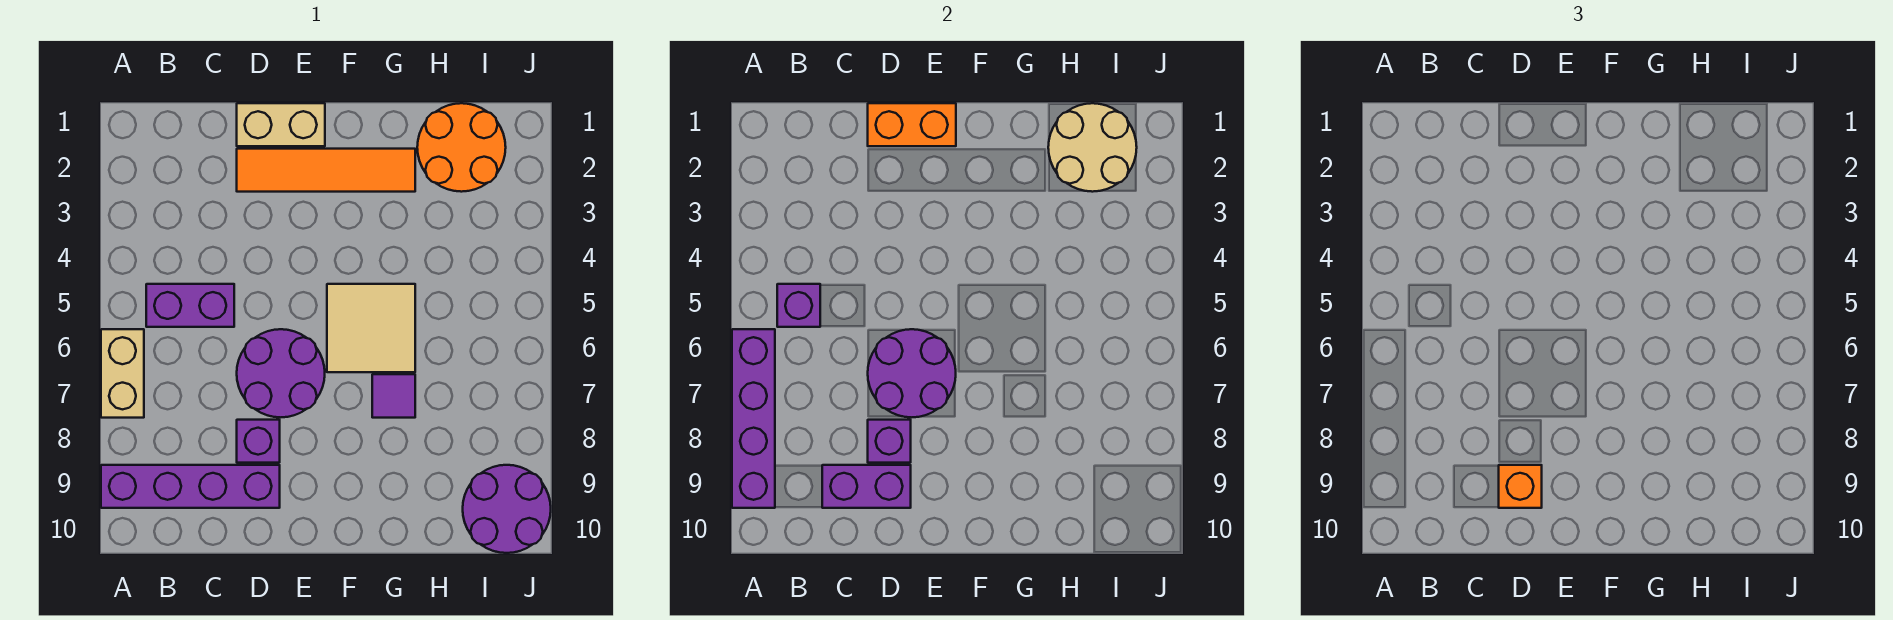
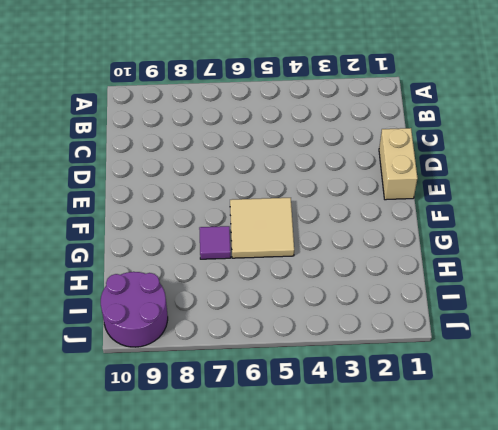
none -> tan 1x2 brick [101,329,144,418]
none -> purple 1x4 brick [101,465,280,508]
none -> purple 1x2 brick [146,284,234,327]

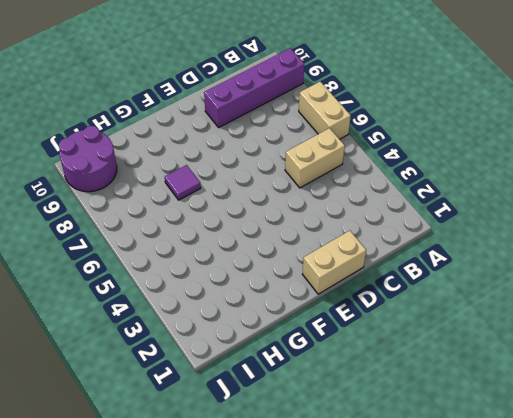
tan 1x2 brick [285,128,345,188] -> purple 1x2 brick [146,284,234,327]
none -> orange 1x4 tile [237,149,415,192]
none -> purple 2x2 round brick [237,329,325,417]
none -> purple 1x1 brick [237,420,280,463]

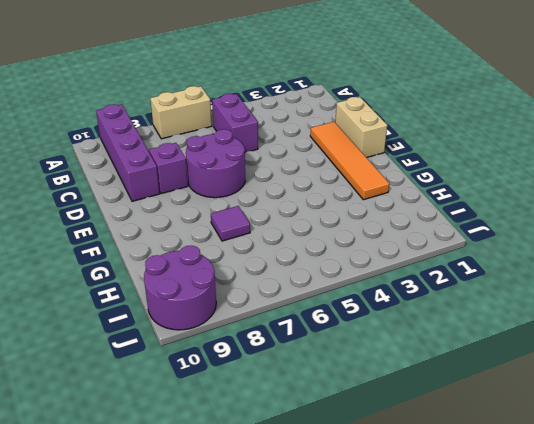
none -> tan 2x2 tile [327,284,415,372]
none -> orange 2x2 round brick [417,103,506,192]
none -> purple 1x4 brick [732,329,775,508]

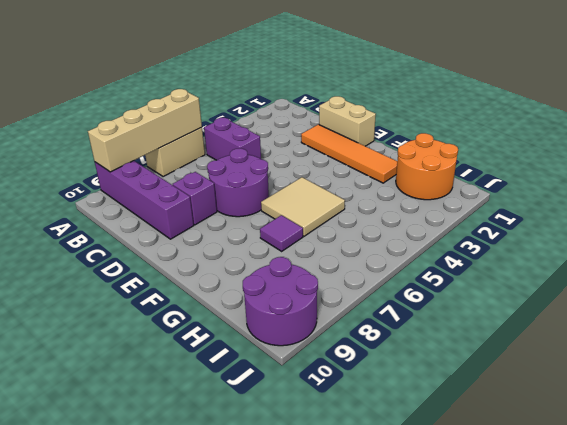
tan 1x4 brick [88,89,202,172] -> purple 1x4 brick [732,329,775,508]
none -> purple 1x1 brick [777,284,820,327]
none -> purple 1x2 brick [822,465,911,508]
none -> orange 1x2 brick [868,103,956,146]

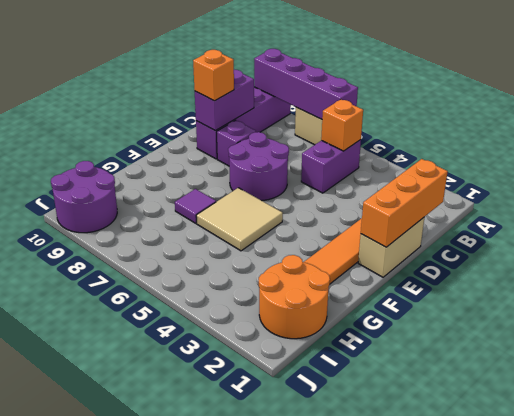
orange 1x1 brick [321,99,363,151] -> purple 1x1 brick [777,284,820,327]
orange 1x3 brick [361,159,448,247] -> orange 1x2 brick [868,103,956,146]
none -> purple 2x2 round brick [868,329,956,417]
none -> purple 1x1 brick [868,420,911,463]
none -> tan 2x2 round brick [1048,103,1137,192]

